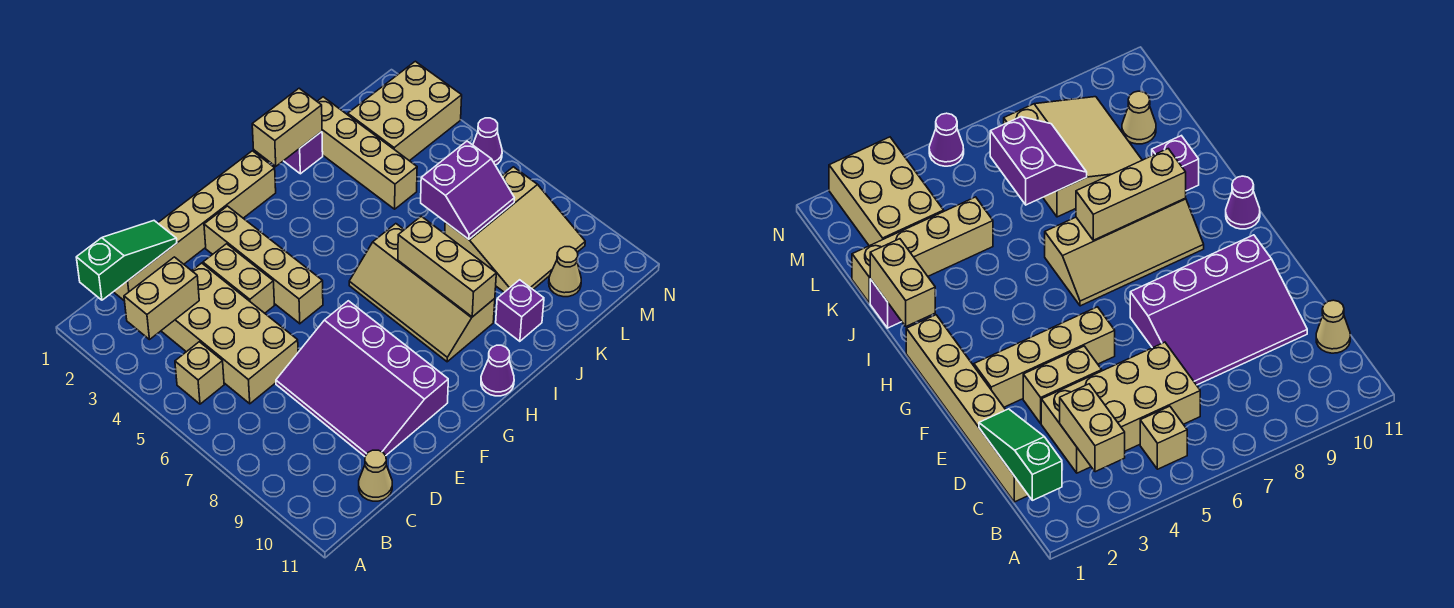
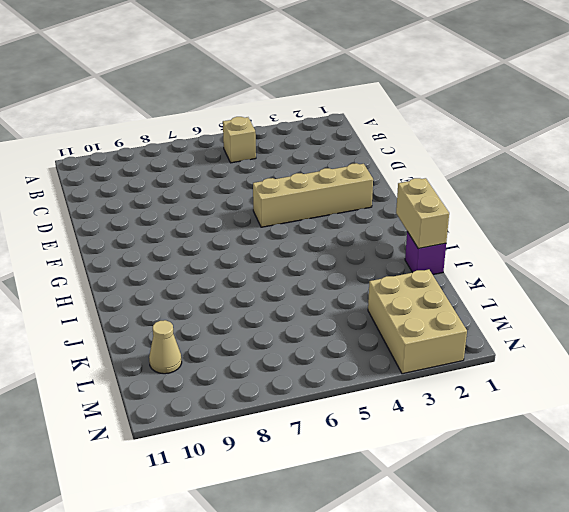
none -> tan 1x6 brick [114,151,276,300]
none -> tan 2x4 brick [161,263,298,404]
none -> tan 1x1 cone [359,450,392,501]

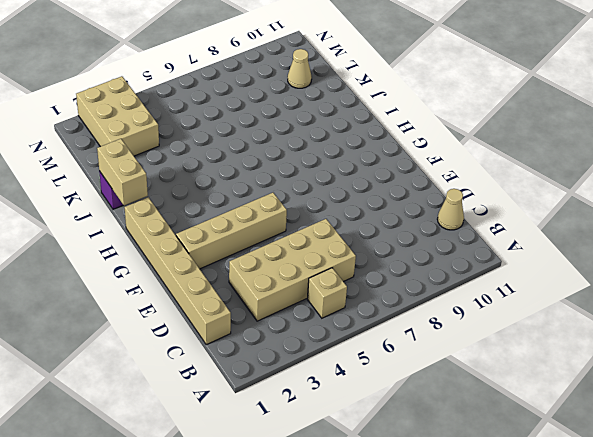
none -> purple 3x4 slope [276,301,448,456]
none -> tan 1x2 brick [203,244,275,313]
none -> tan 2x4 slope [349,224,495,362]

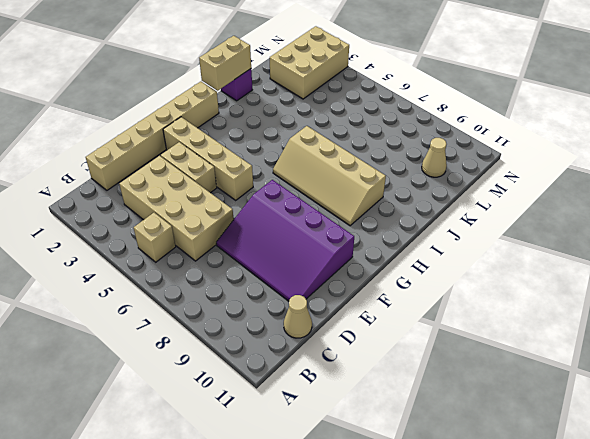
none -> purple 1x1 cone [481,345,514,396]
none -> purple 1x1 brick [496,280,544,341]
none -> tan 1x4 brick [317,97,417,209]

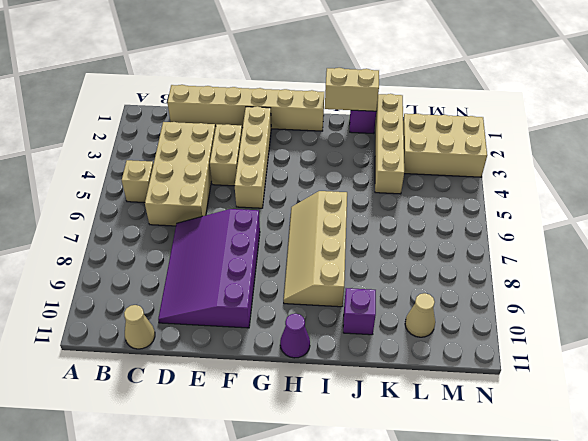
none -> tan 3x3 slope [445,167,585,292]
none -> purple 1x1 cone [473,118,502,165]
none -> green 1x3 slope [76,221,177,300]

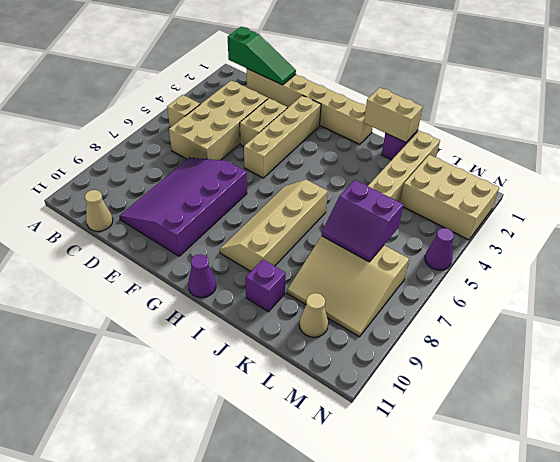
none -> tan 1x2 brick [124,257,199,340]
none -> tan 1x3 brick [398,216,496,317]

